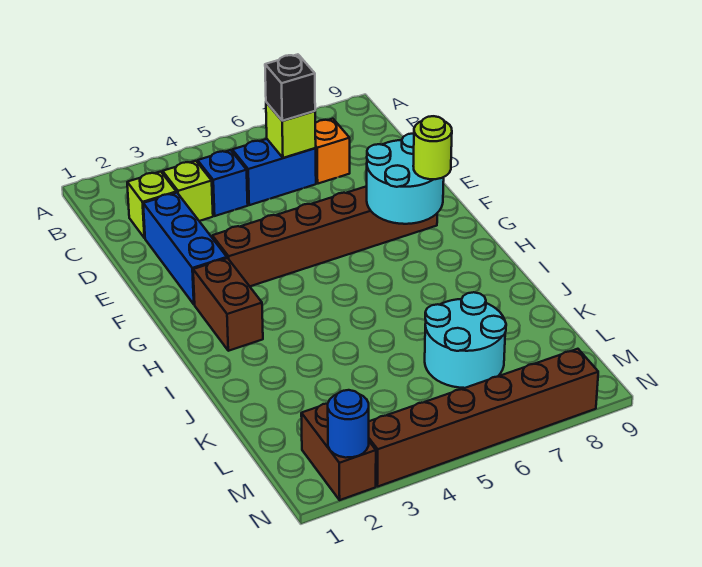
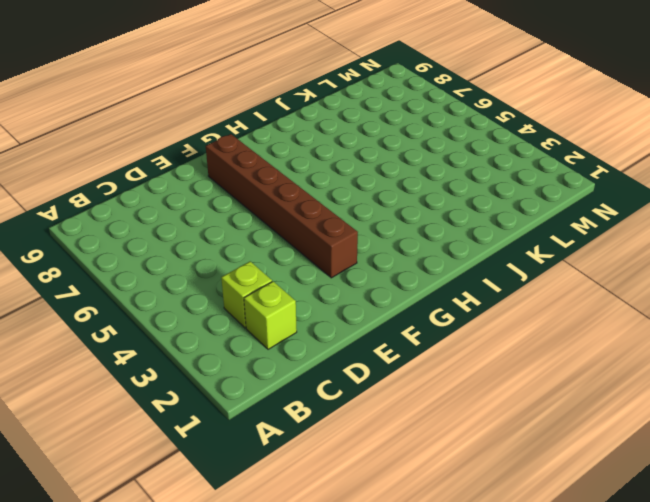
none -> blue 1x1 brick [198,150,248,216]
none -> blue 1x2 brick [232,139,316,205]
none -> orange 1x1 brick [315,119,350,184]

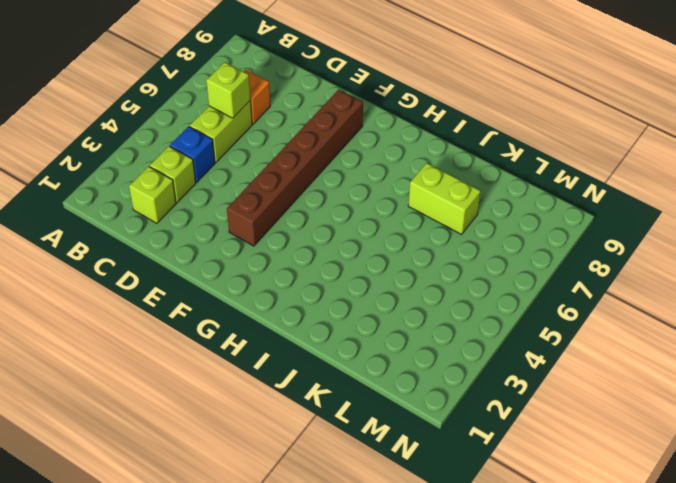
lime 1x2 brick [190,101,252,162] -> blue 1x2 brick [232,139,316,205]
lime 1x2 brick [408,163,480,234] -> cyan 2x2 round brick [425,292,506,388]
none -> blue 1x3 brick [143,193,227,305]
none -> brown 1x2 brick [193,258,263,351]
none -> brown 1x2 brick [301,404,376,500]

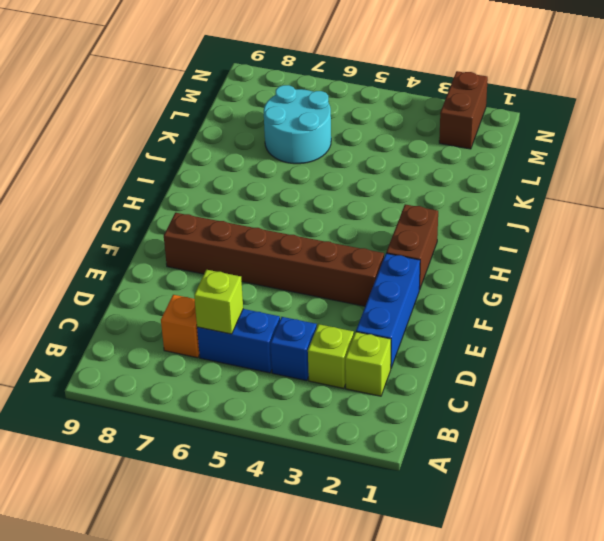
none -> brown 1x6 brick [369,349,598,487]
none -> cyan 2x2 round brick [367,133,444,224]
none -> blue 1x1 round brick [328,390,369,458]

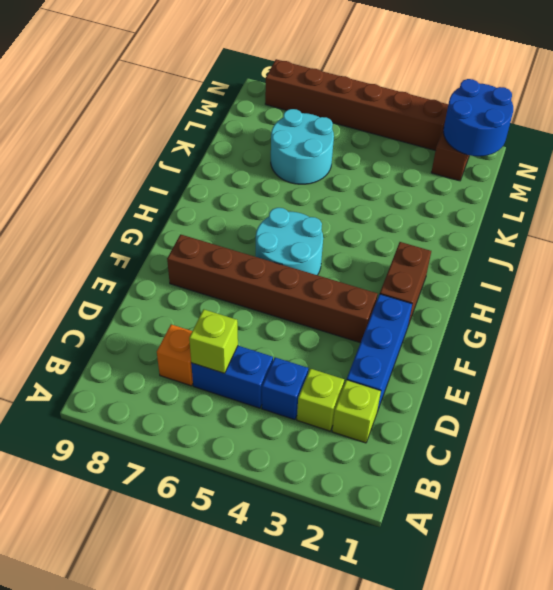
cyan 2x2 round brick [256,208,323,275] -> cyan 2x2 round brick moved to [367,133,444,224]
blue 2x2 round brick [444,79,513,156] -> blue 1x1 round brick [328,390,369,458]
none -> black 1x1 brick [265,54,315,121]
none -> lime 1x1 round brick [413,116,452,179]

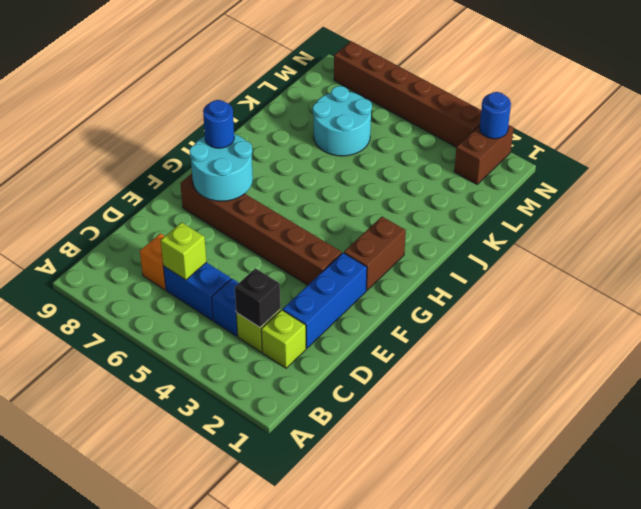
black 1x1 brick [235,268,280,327] -> black 1x1 brick moved to [265,54,315,121]
blue 1x1 round brick [203,100,234,148] -> lime 1x1 round brick [413,116,452,179]

